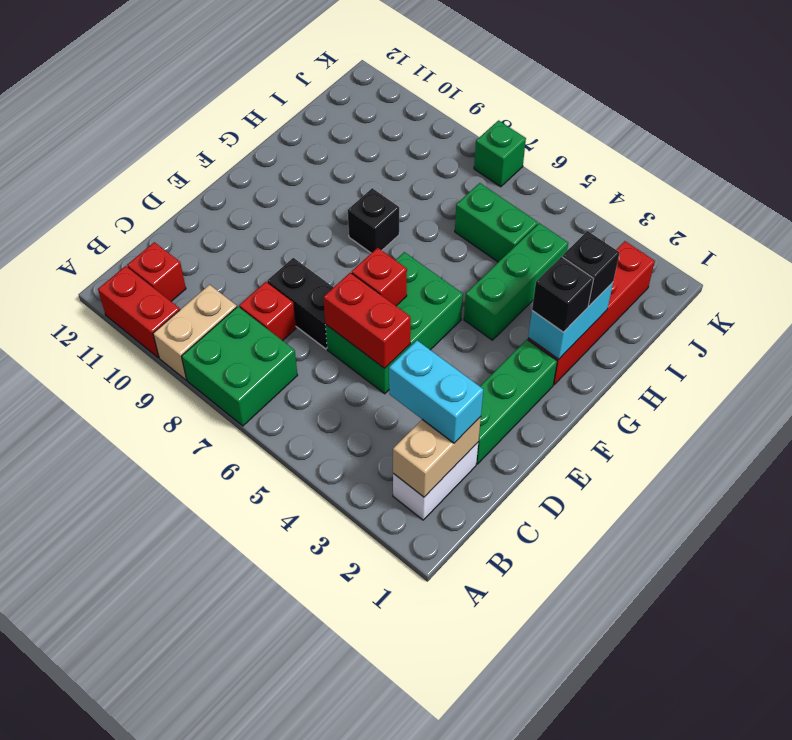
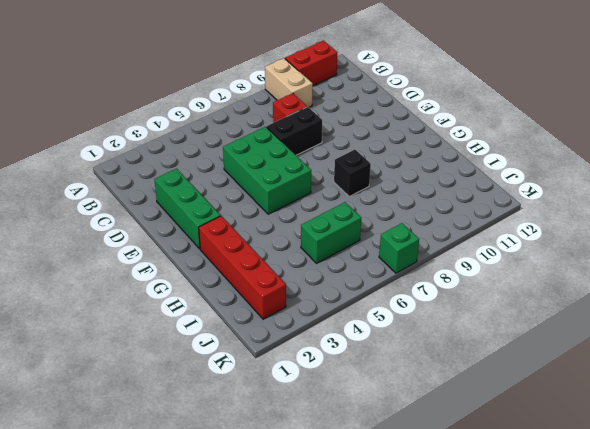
none -> green 2x2 brick [182,307,297,426]
none -> white 1x2 brick [393,443,478,520]
none -> red 1x1 brick [127,242,186,301]

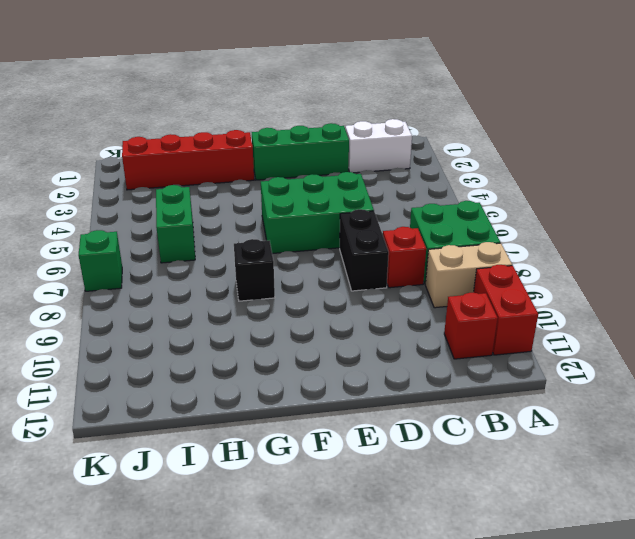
none -> green 1x3 brick [464,223,568,340]
none -> tan 1x2 brick [393,417,481,497]
none -> red 1x2 brick [323,273,411,369]

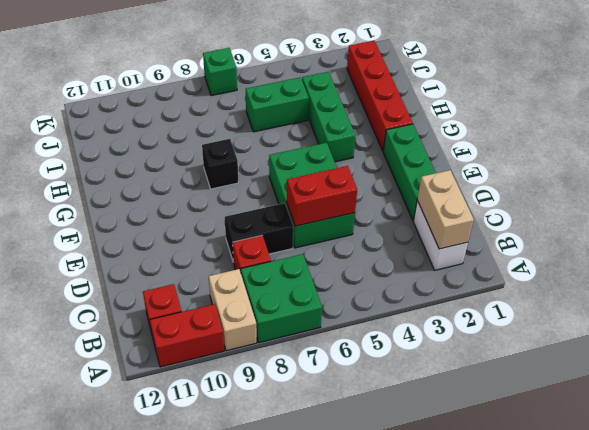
none -> red 1x1 brick [352,248,407,306]
none -> cyan 1x2 brick [528,283,613,359]
none -> cyan 1x2 brick [389,341,484,443]

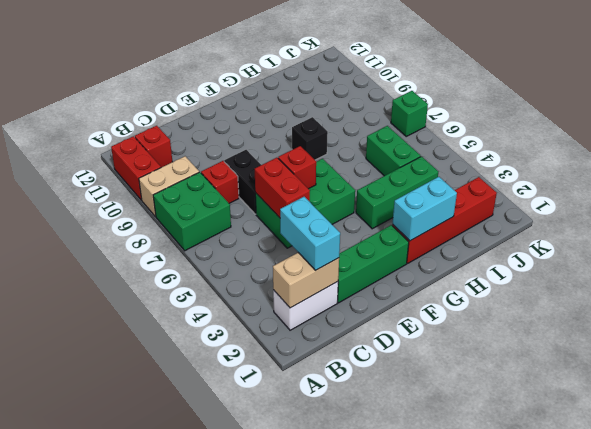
none -> black 1x1 brick [532,257,594,332]
none -> black 1x1 brick [562,231,620,306]

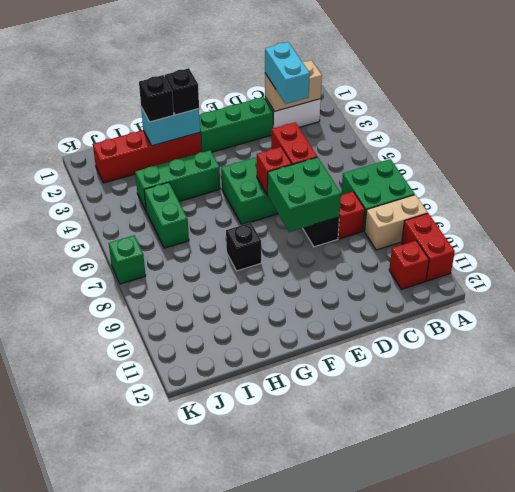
green 2x2 brick [267,157,341,232] -> none

